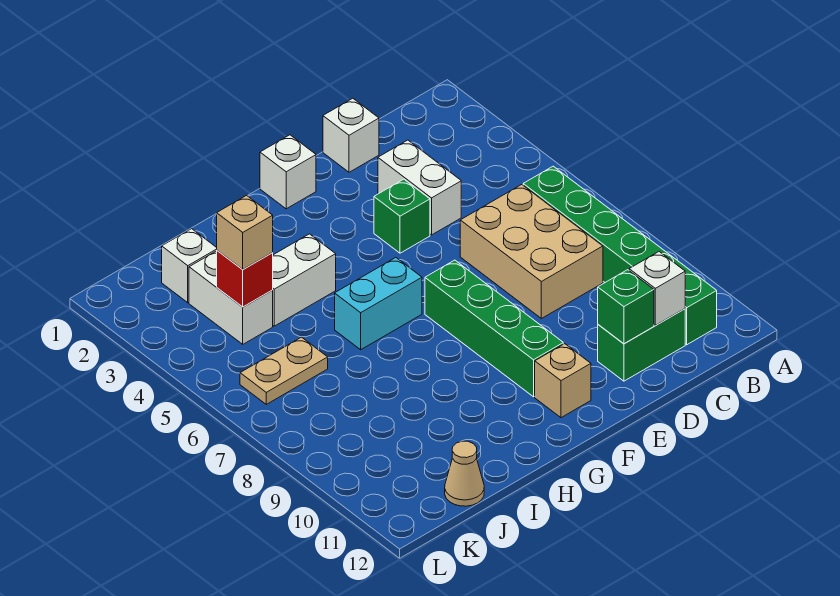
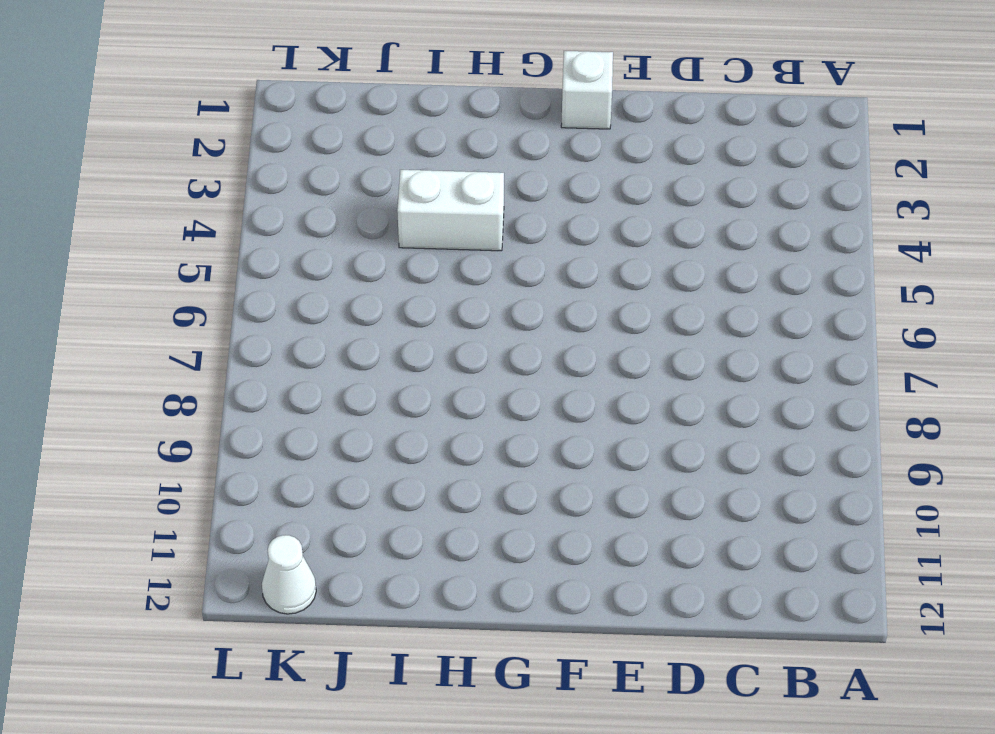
white 1x1 cone [262,535,316,614] -> none
none -> green 1x6 brick [523,166,717,345]
none -> tan 2x3 brick [460,185,603,319]
none -> green 1x2 brick [598,309,685,381]

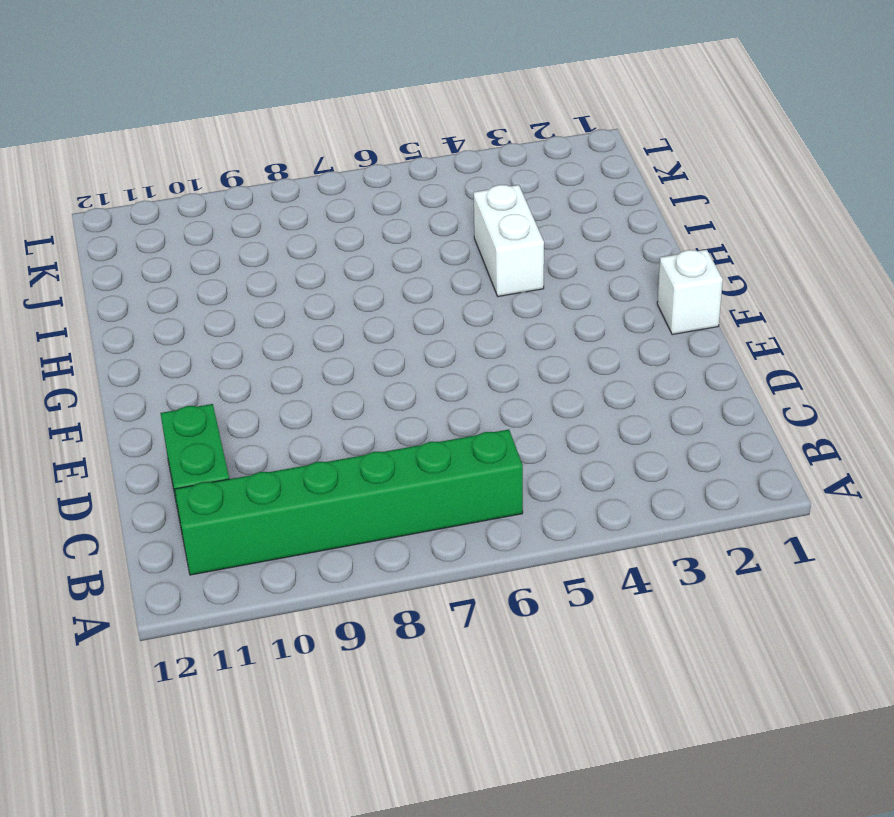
none -> tan 2x3 brick [460,185,603,319]
none -> white 1x1 brick [323,98,379,172]
none -> white 1x2 brick [378,140,461,235]

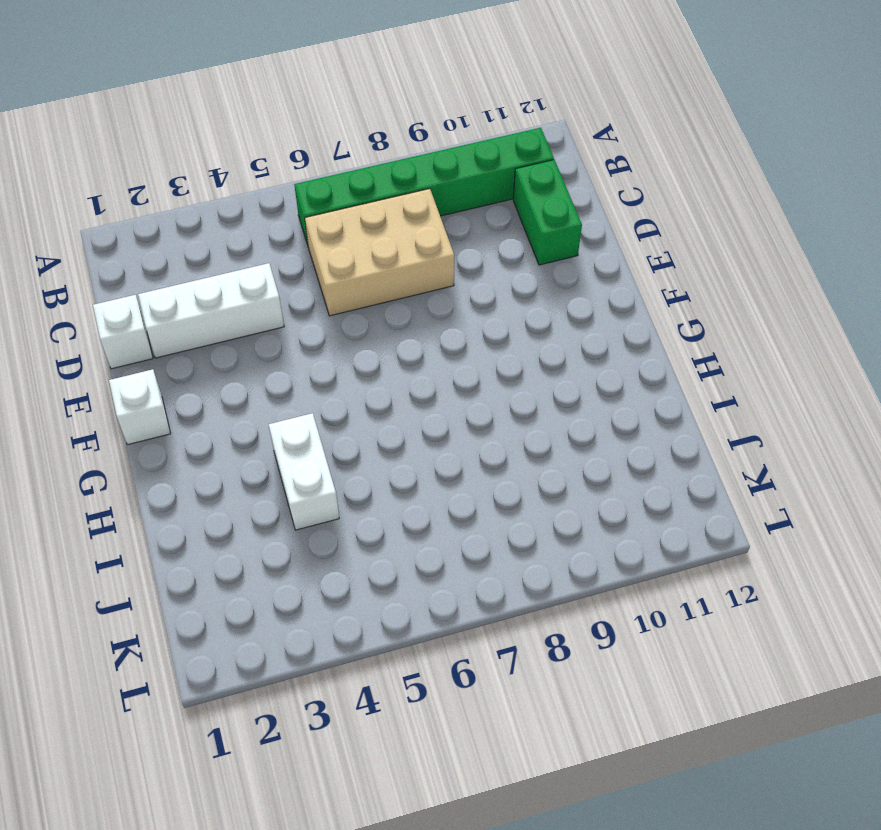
white 1x3 brick [138,263,284,358] -> white 1x2 brick [378,140,461,235]
none -> green 1x1 brick [374,179,430,253]
none -> green 1x4 brick [425,260,563,397]
none -> tan 1x1 brick [535,344,591,418]

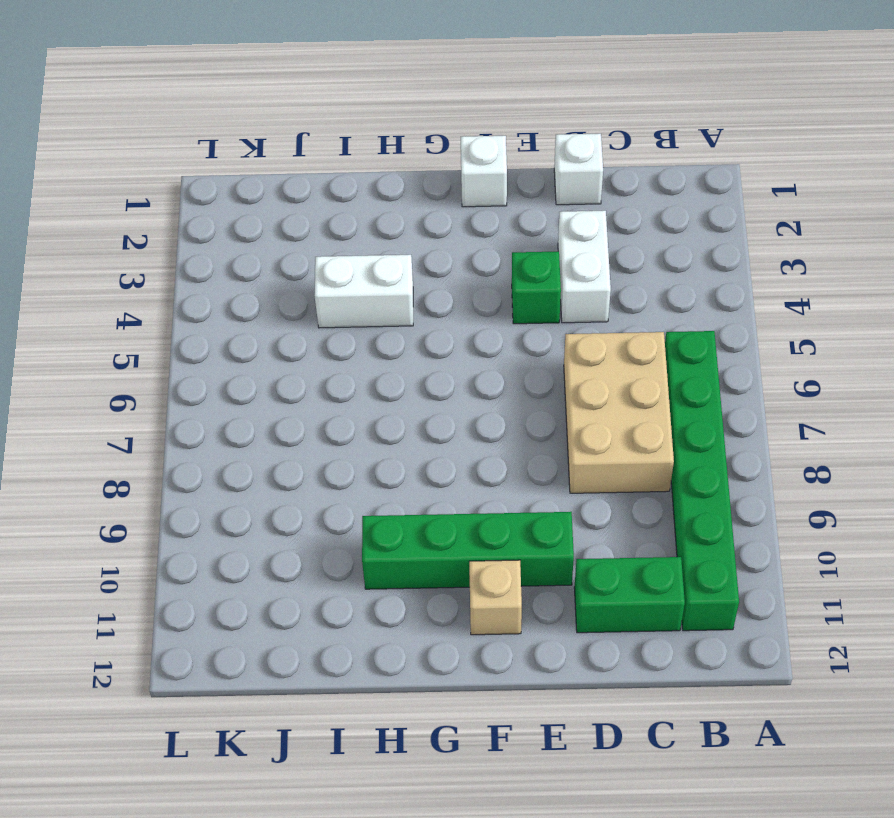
green 1x4 brick [362,512,574,589] -> green 1x4 brick turned to [425,260,563,397]
none -> cyan 1x2 brick [335,258,422,350]
none -> white 1x1 brick [162,229,217,303]
none -> white 1x2 brick [189,251,273,344]

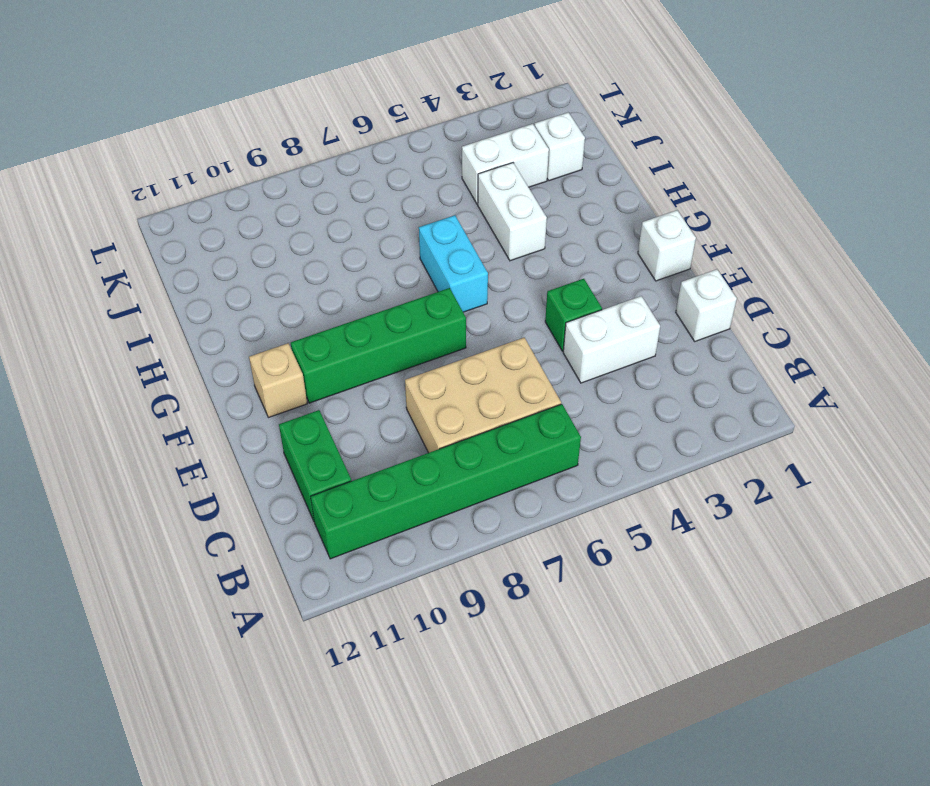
none -> tan 1x2 plate [240,337,328,404]
none -> tan 1x1 cone [445,441,484,506]
none -> white 1x1 brick [629,252,685,326]

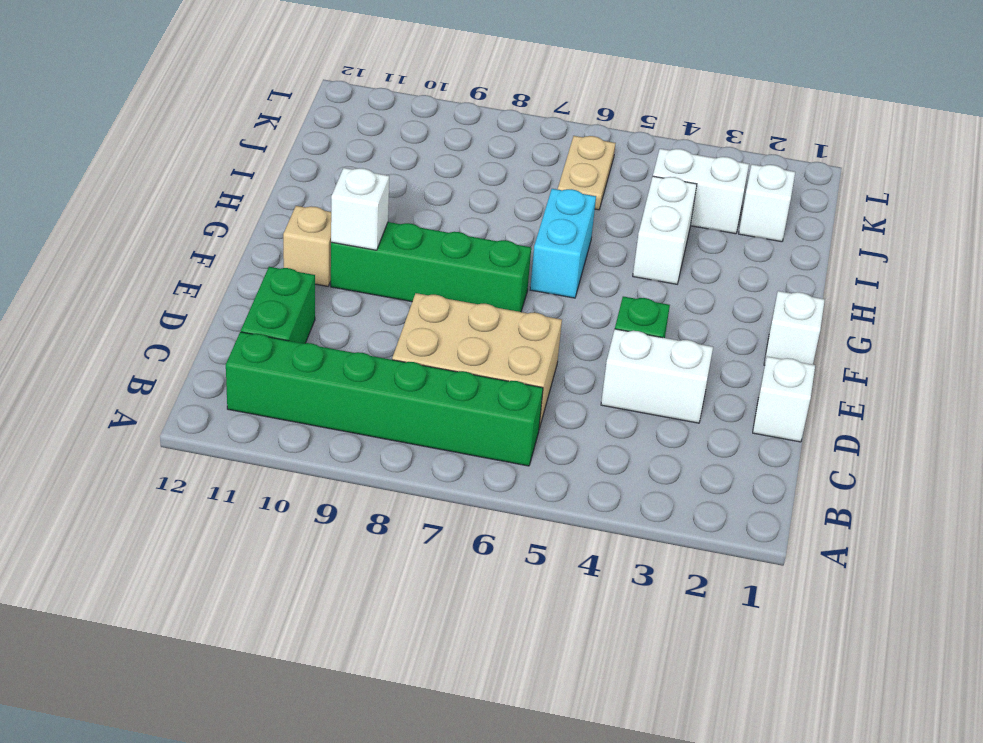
white 1x1 brick [331,168,389,250] -> white 1x1 brick moved to [629,252,685,326]
none -> tan 1x1 cone [445,441,484,506]
none -> green 1x1 brick [598,270,654,344]
none -> red 1x1 brick [217,250,273,307]

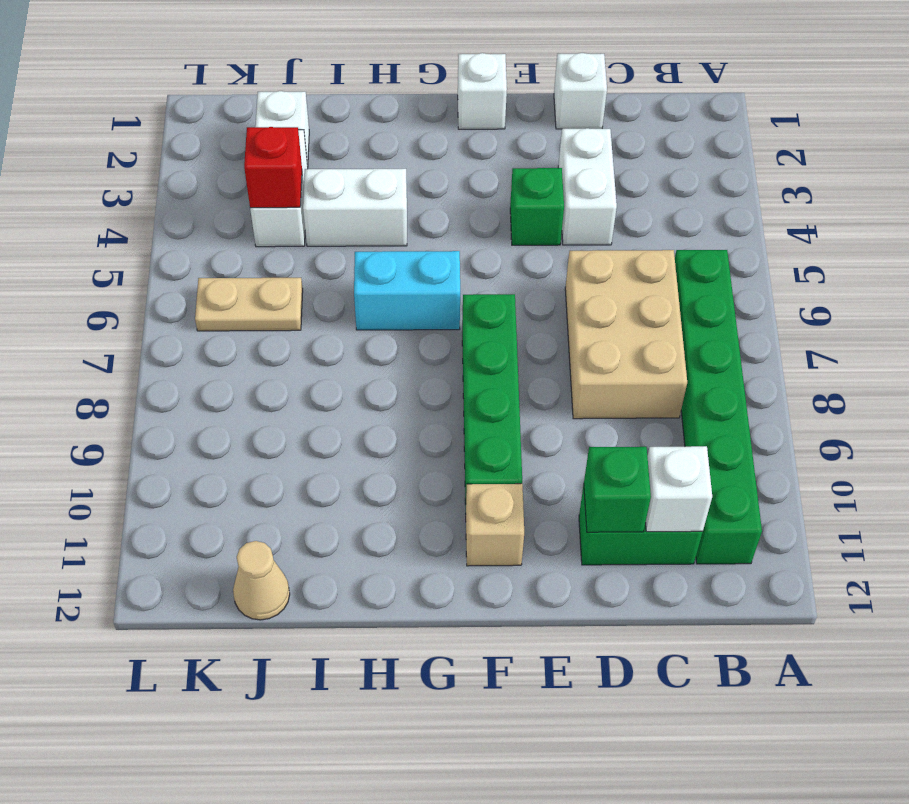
none -> tan 1x1 brick [217,196,273,269]

